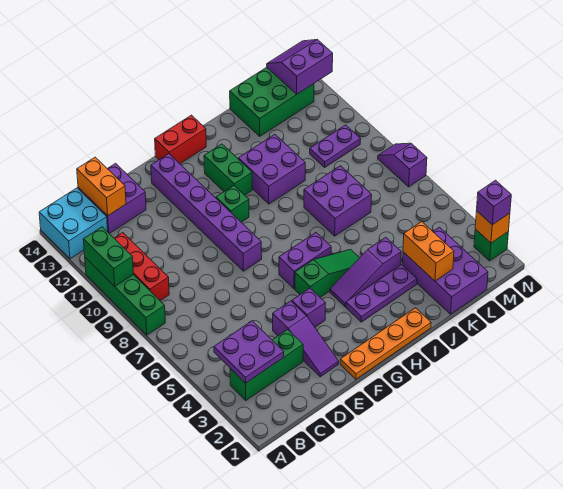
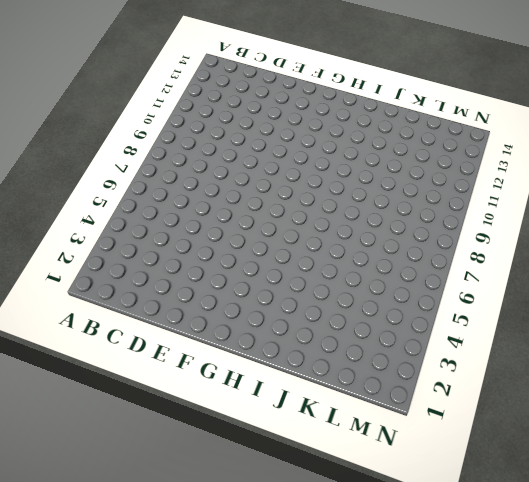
none -> green 1x4 brick [85,258,165,335]
none -> cyan 2x2 brick [39,188,108,259]
none -> green 1x3 brick [230,330,303,400]
none -> red 1x3 brick [114,233,169,301]

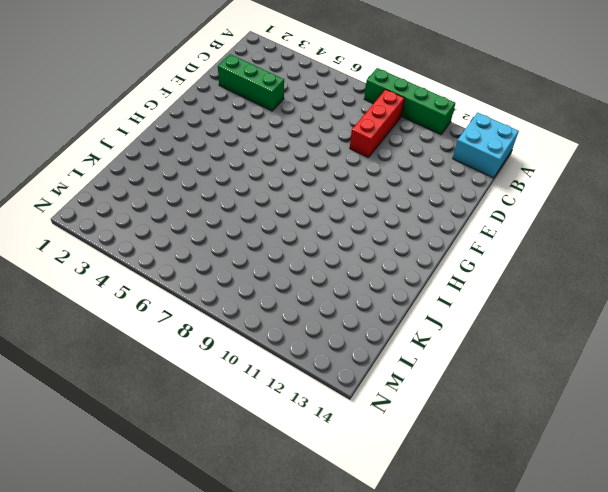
red 1x3 brick [350,90,404,158] -> red 1x3 brick turned to [114,233,169,301]
green 1x3 brick [218,54,284,111] -> green 1x3 brick turned to [230,330,303,400]
none -> purple 2x2 brick [78,163,146,234]
none -> purple 1x3 slope [273,301,339,377]
none -> orange 1x4 plate [340,308,431,379]
none -> purple 1x1 brick [292,288,326,327]

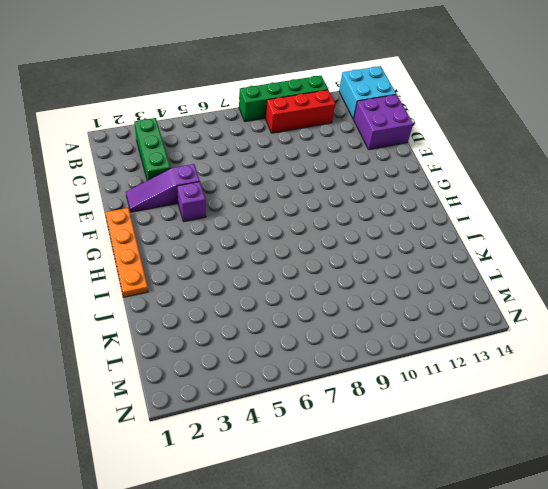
none -> purple 1x6 brick [151,154,262,271]
none -> green 1x3 slope [295,249,359,297]
none -> purple 1x2 brick [279,233,331,289]
none -> green 1x1 brick [216,186,249,222]

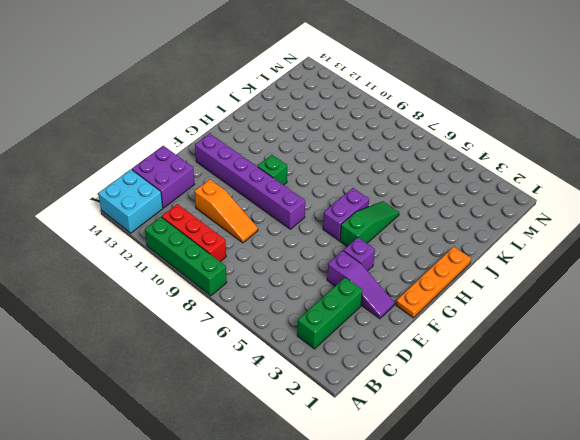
orange 1x3 slope [195,179,258,243] -> none
none -> red 1x2 brick [155,115,206,164]
none -> purple 1x3 plate [346,265,417,322]
none -> purple 1x3 slope [330,237,401,307]
none -> green 1x2 brick [204,144,252,195]

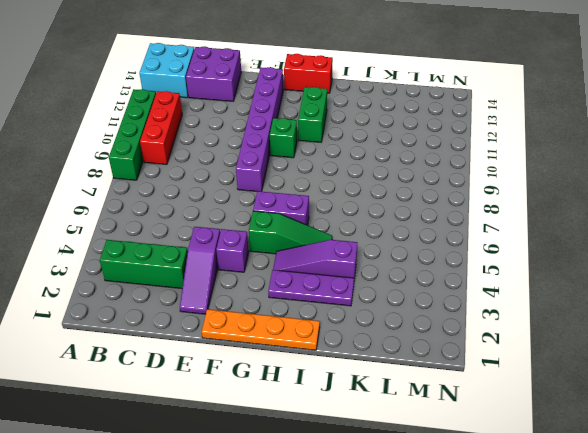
none -> purple 2x2 brick [238,134,305,204]
none -> purple 2x2 brick [304,166,372,236]
none -> purple 2x3 brick [402,227,488,314]
none -> green 2x3 brick [230,67,314,136]

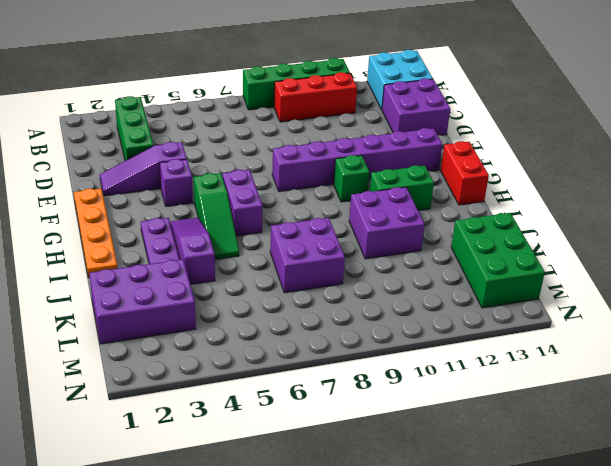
none -> purple 1x2 plate [310,125,361,167]
none -> green 1x1 brick [474,229,508,261]
none -> purple 1x2 slope [378,143,427,187]
none -> green 1x2 brick [83,227,133,286]

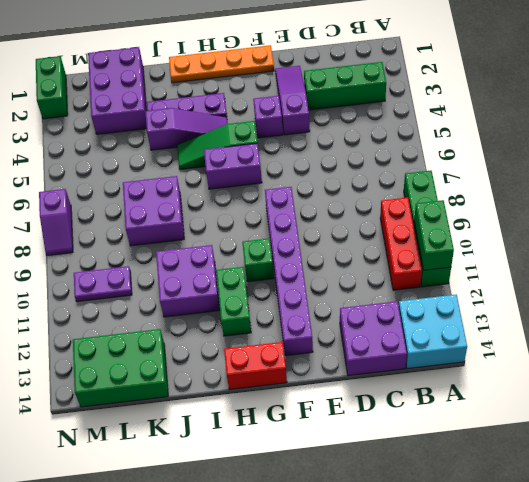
green 1x2 brick [36,56,68,119] -> green 1x1 brick [474,229,508,261]
none -> purple 2x2 plate [214,321,284,383]
none -> orange 1x2 brick [77,157,126,216]
none -> orange 1x2 brick [403,221,454,281]
none -> purple 2x2 slope [267,39,333,95]

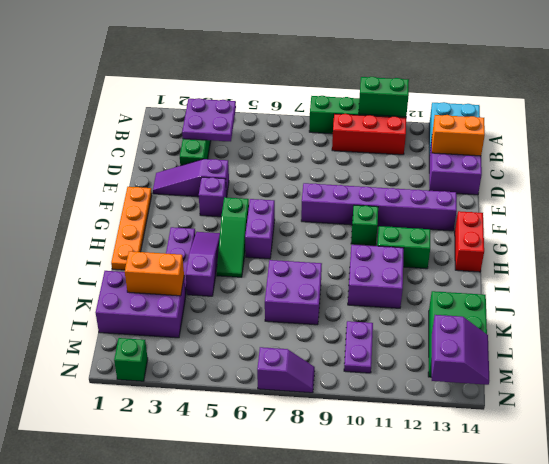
none -> orange 1x1 brick [475,211,510,243]
none -> purple 1x1 brick [477,180,511,225]

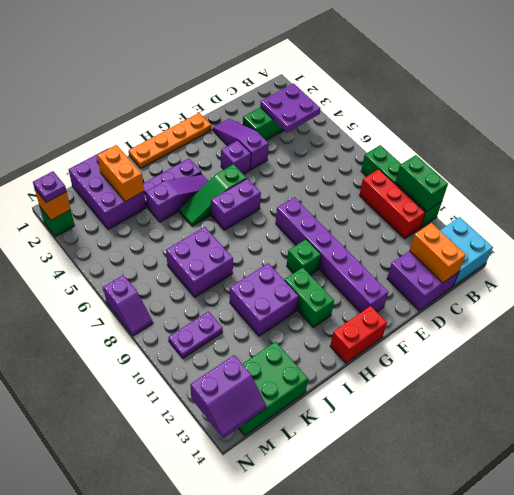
purple 1x1 plate [33,171,67,203] -> purple 1x1 brick [477,180,511,225]

